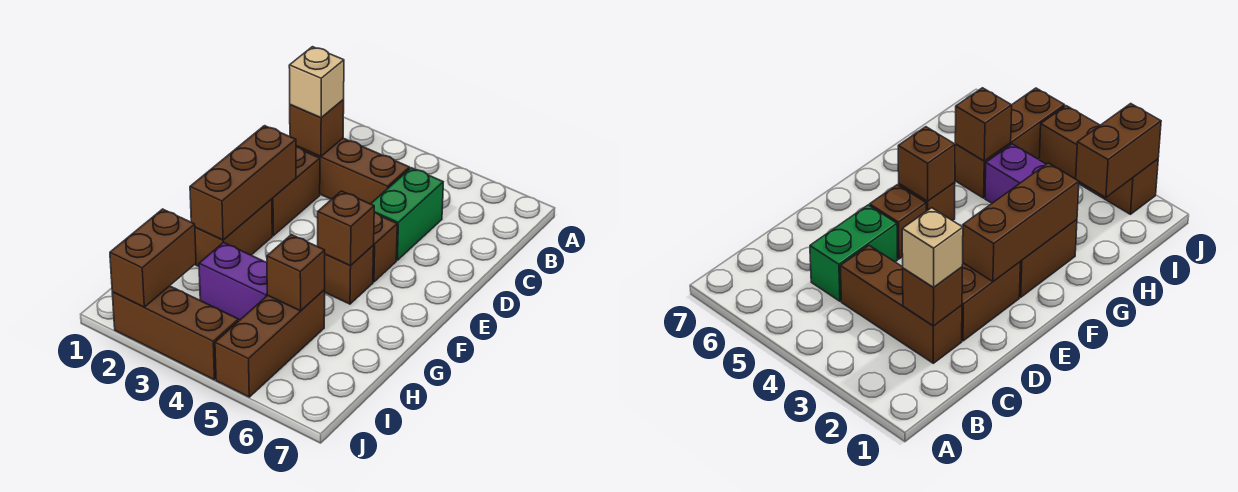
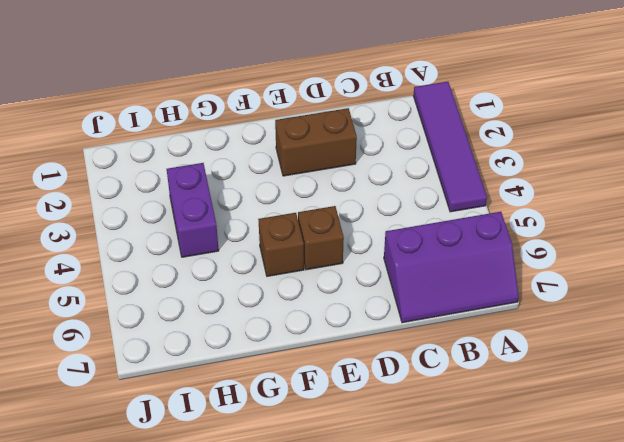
purple 1x4 tile [413,82,487,212] -> none
purple 2x3 slope [384,212,519,323] -> none
none -> brown 1x3 brick [296,138,410,204]
none -> green 1x2 brick [371,168,443,260]
none -> brown 1x2 brick [195,199,272,266]

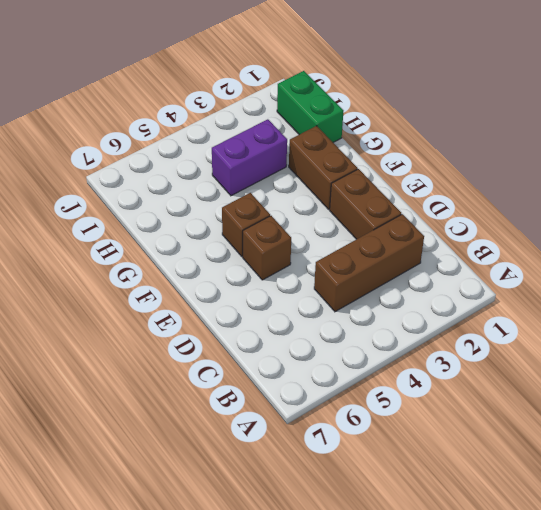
green 1x2 brick [277,71,343,142] -> green 1x2 brick moved to [371,168,443,260]
none -> brown 1x3 brick [215,290,325,397]
none -> brown 1x3 brick [112,286,239,380]
none -> brown 1x1 brick [290,99,344,156]

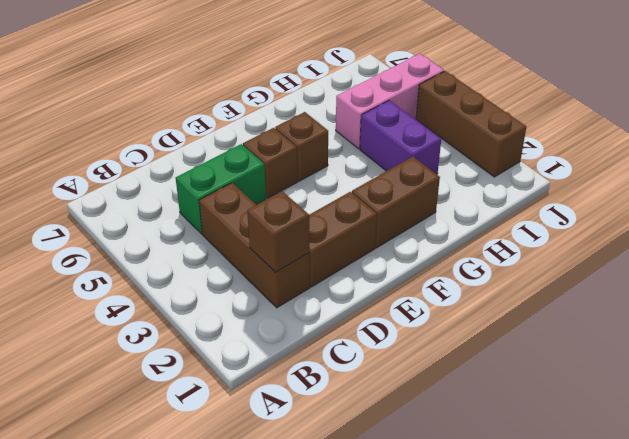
pink 1x3 brick [336,54,444,149] -> brown 1x3 brick [215,290,325,397]
none -> brown 1x3 brick [190,126,296,240]
none -> brown 1x1 brick [318,191,374,266]
none -> brown 1x1 brick [267,235,325,311]

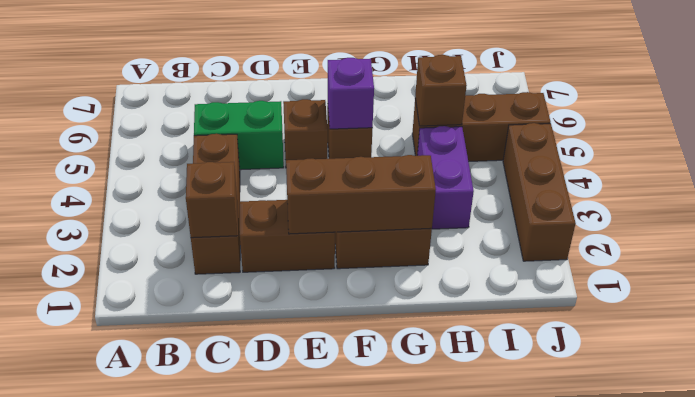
purple 1x1 brick [328,58,374,129] -> brown 1x1 brick [318,191,374,266]
none -> brown 1x2 brick [110,209,196,307]
none -> tan 1x1 brick [289,47,344,118]

